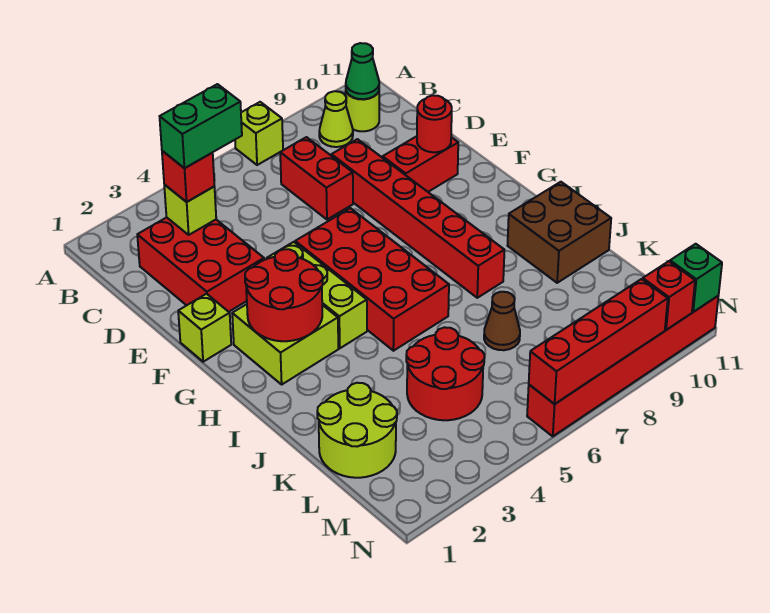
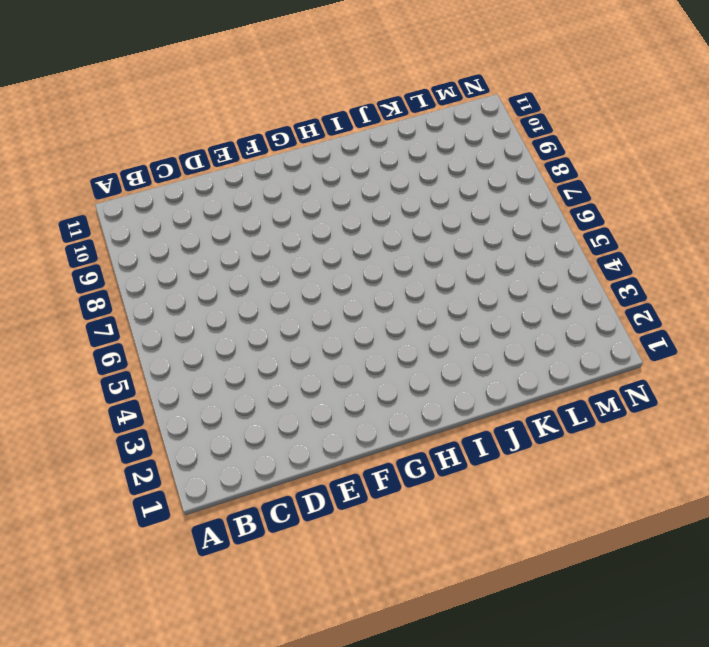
none -> lime 1x1 brick [235,102,283,165]
none -> lime 1x1 cone [319,91,353,147]
none -> lime 1x1 round brick [346,92,379,131]

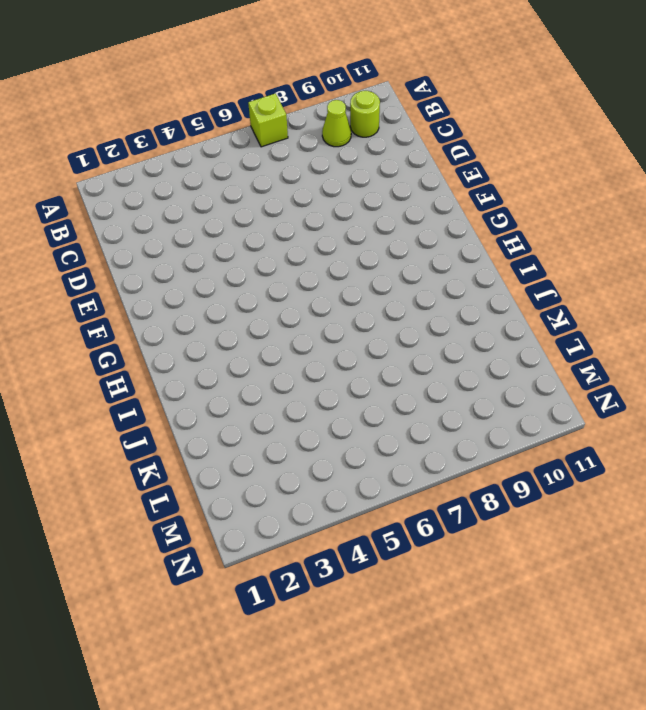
none -> red 2x3 brick [137,217,264,312]
none -> red 1x2 brick [280,137,353,220]
none -> red 1x6 brick [331,139,504,298]

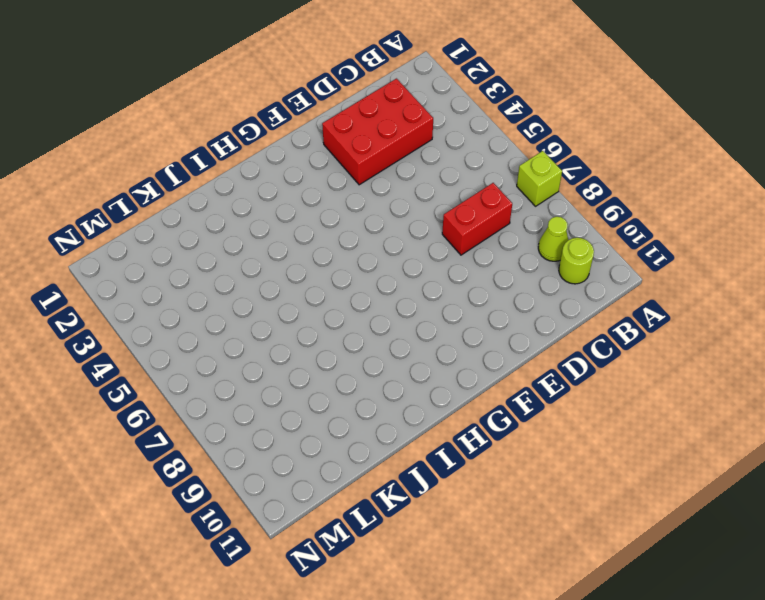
none -> red 1x6 brick [331,139,504,298]
none -> red 1x2 brick [383,136,458,192]
none -> lime 1x1 brick [178,294,231,362]

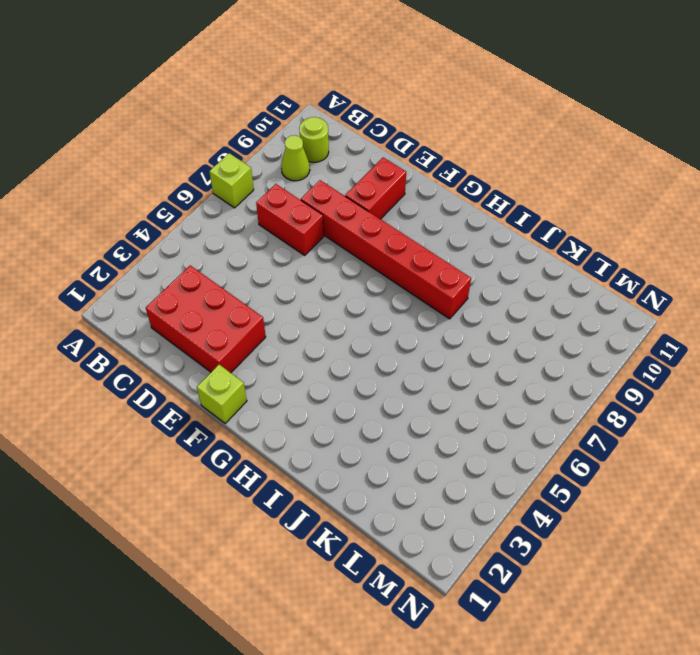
none -> lime 1x3 brick [267,242,367,348]
none -> red 2x4 brick [295,208,449,351]
none -> lime 2x2 brick [232,304,338,384]

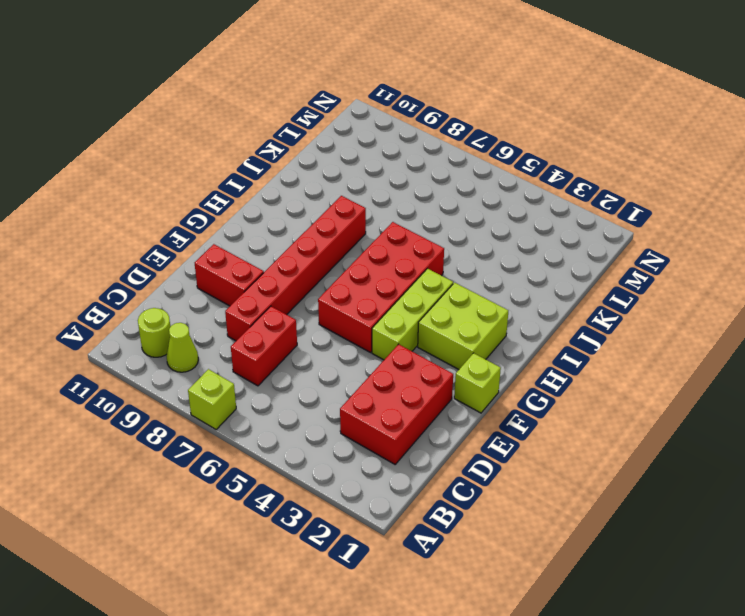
none -> brown 2x2 brick [507,182,611,283]
none -> lime 2x2 round brick [317,383,397,478]
none -> red 2x2 round brick [406,327,484,420]

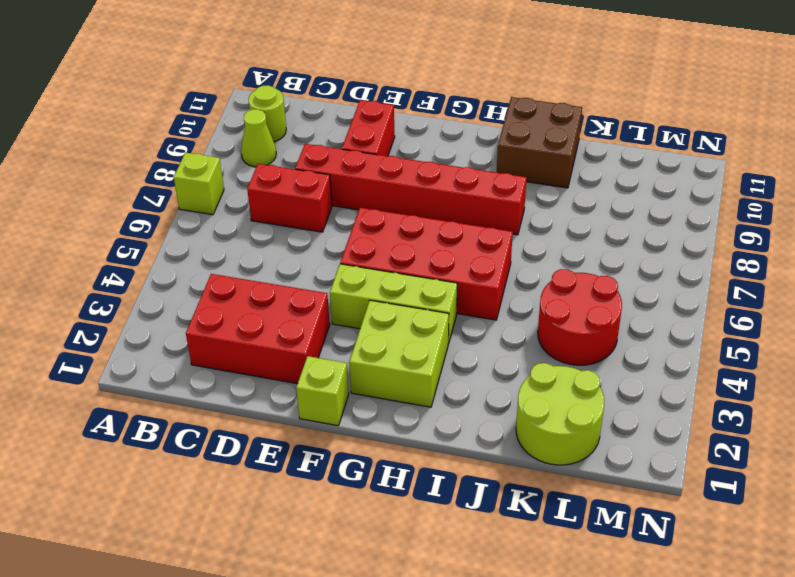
none -> brown 1x1 cone [484,292,520,350]
none -> red 1x6 brick [527,296,718,436]
none -> green 1x1 cone [346,43,379,99]

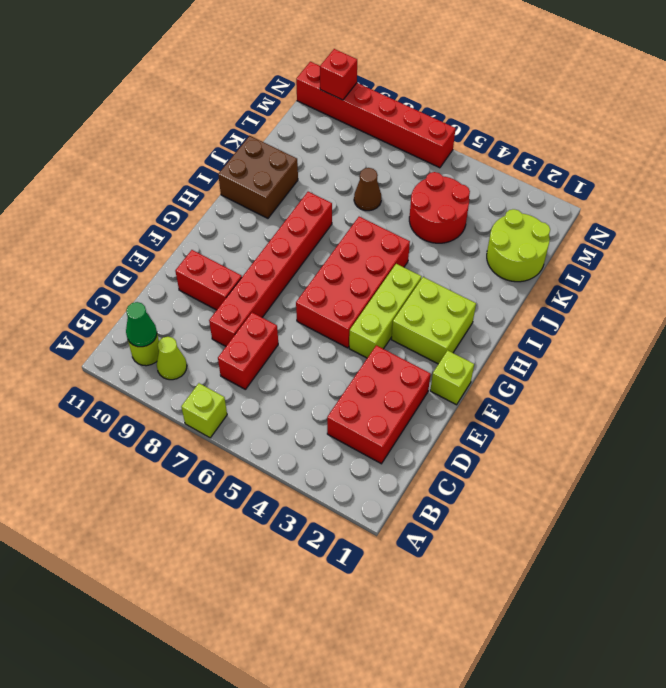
none -> lime 1x1 brick [164,185,216,235]
none -> red 1x1 round brick [417,95,452,152]
none -> red 2x2 round brick [245,249,323,341]

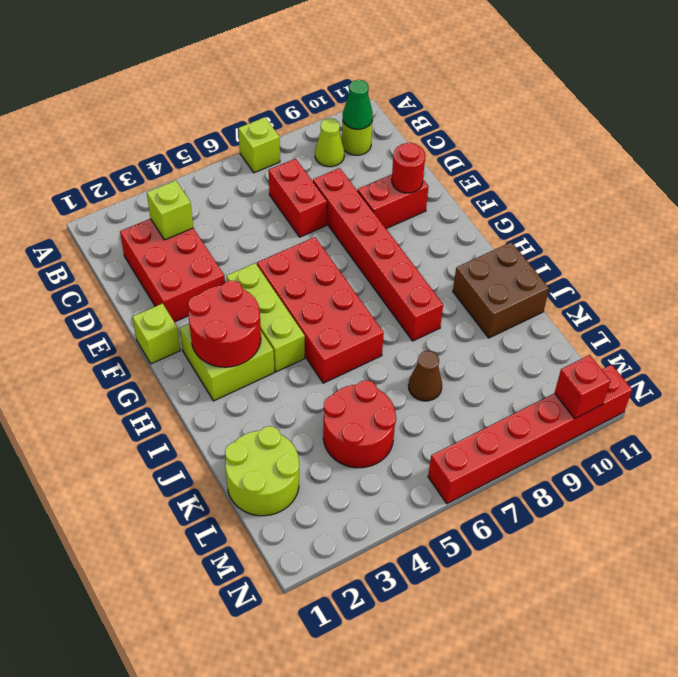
none -> red 1x4 brick [529,279,668,404]
none -> green 1x1 brick [670,244,722,312]
none -> red 1x1 brick [162,151,214,202]

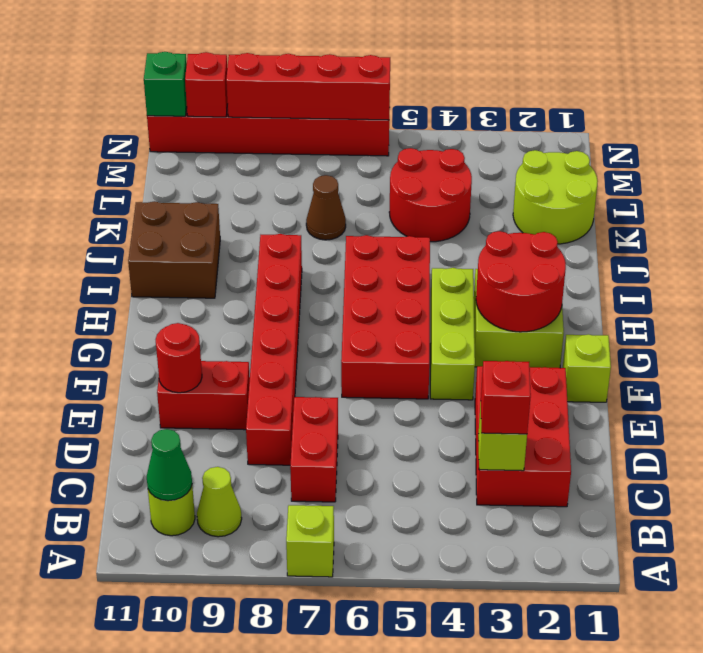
none -> green 1x2 brick [160,84,242,168]

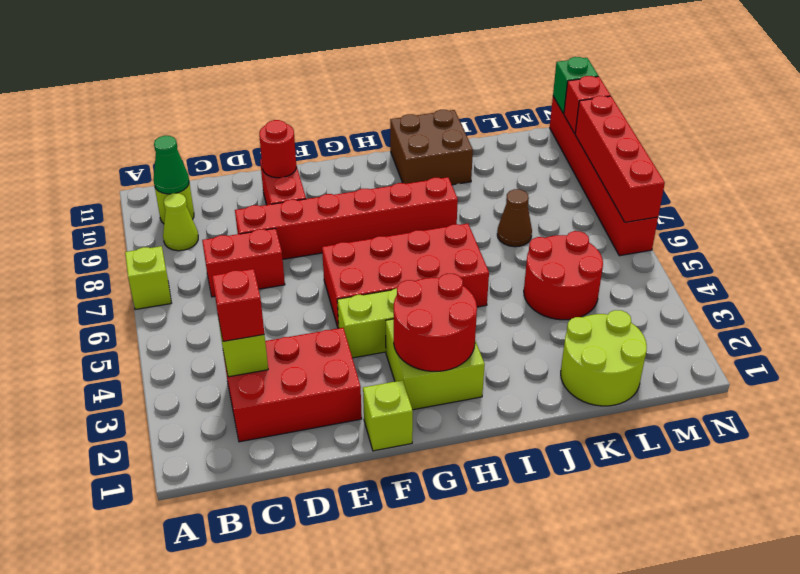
none -> green 1x2 brick [160,84,242,168]

